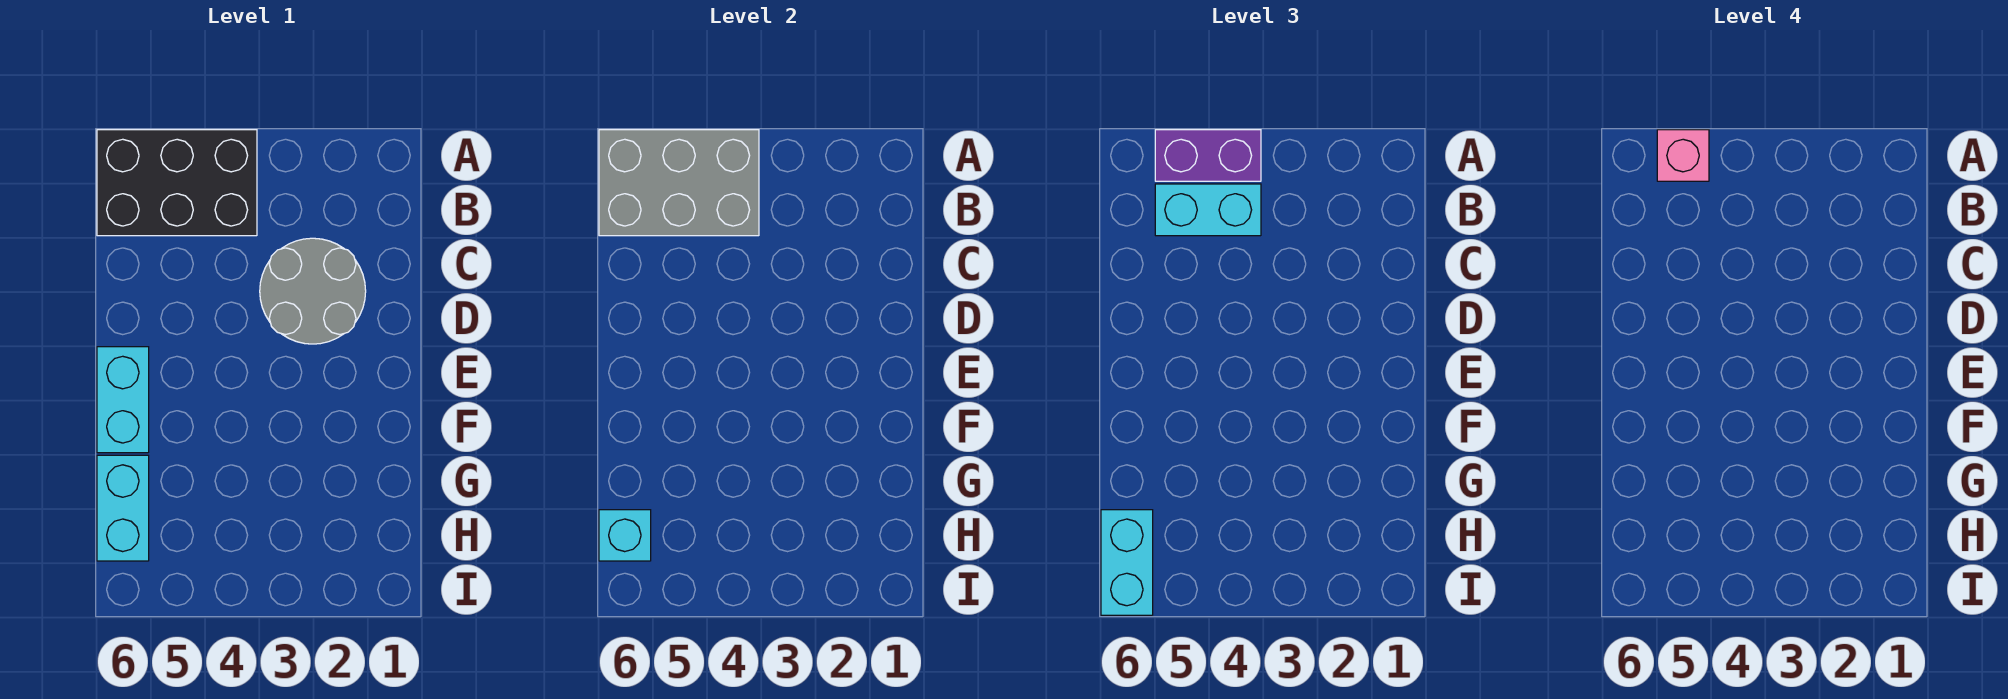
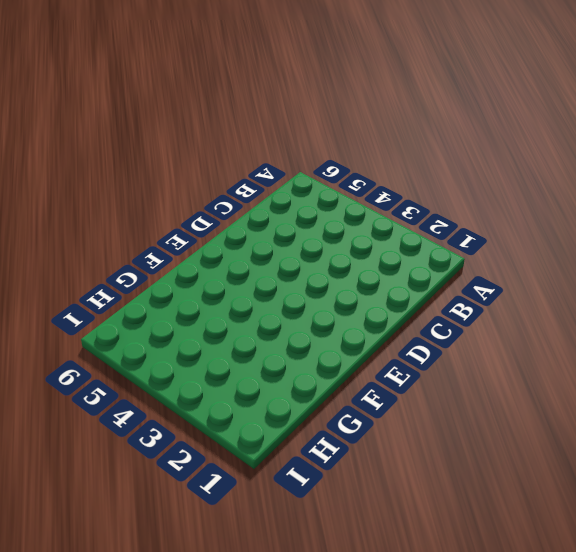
none -> black 2x3 brick [97,130,257,236]
none -> grey 2x2 round brick [260,238,366,344]

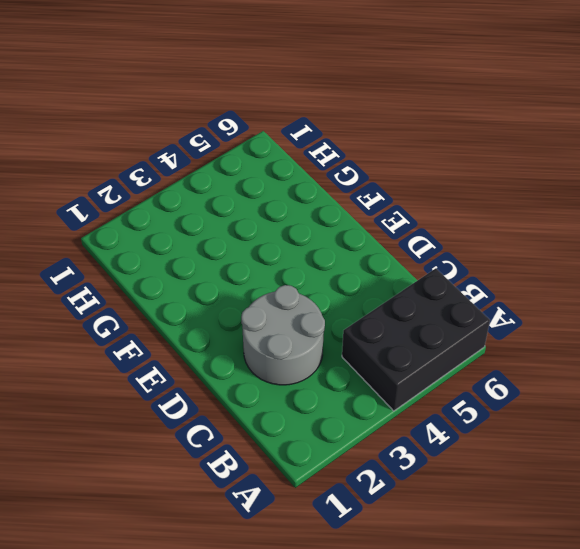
none -> cyan 1x2 brick [97,347,149,453]
none -> cyan 1x2 brick [97,455,149,561]

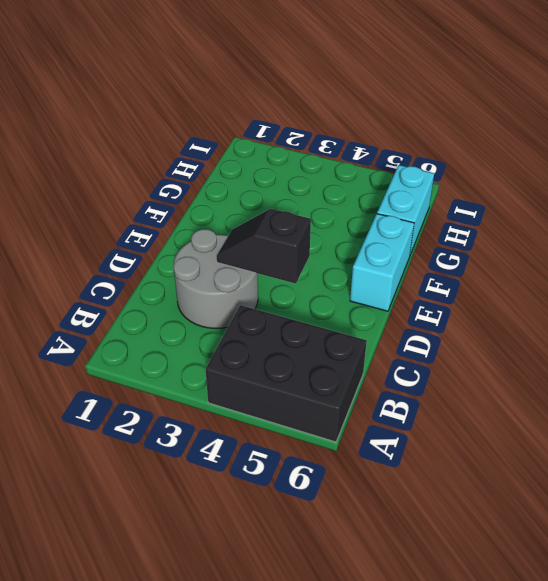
black 1x2 slope [217,209,311,284] -> none
none -> grey 2x3 brick [599,130,759,236]
none -> cyan 1x1 brick [599,510,651,561]

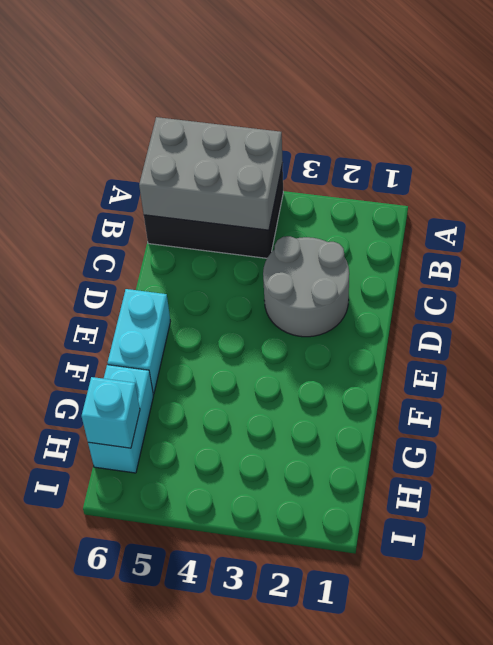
none -> purple 1x2 brick [1155,130,1261,181]
none -> cyan 1x2 brick [1155,184,1261,236]

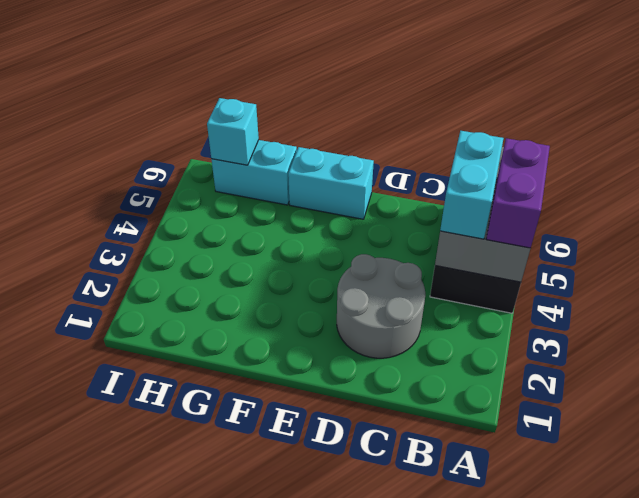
none -> cyan 1x2 brick [1101,510,1153,615]
none -> pink 1x1 brick [1657,130,1709,181]

